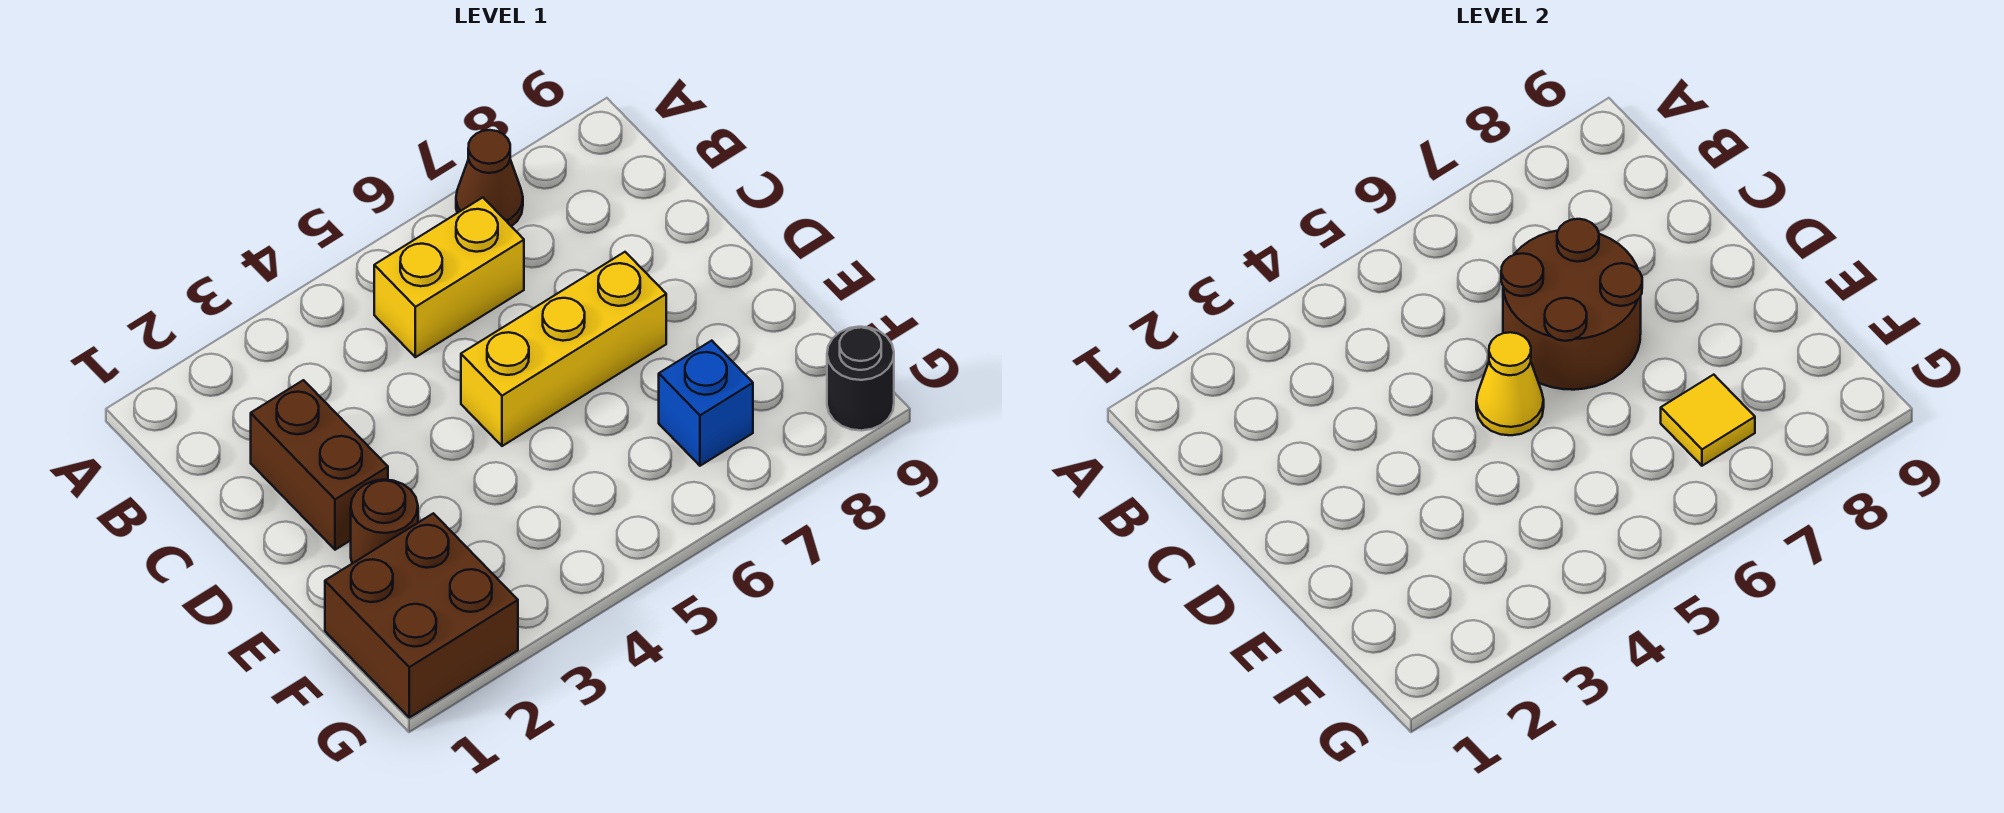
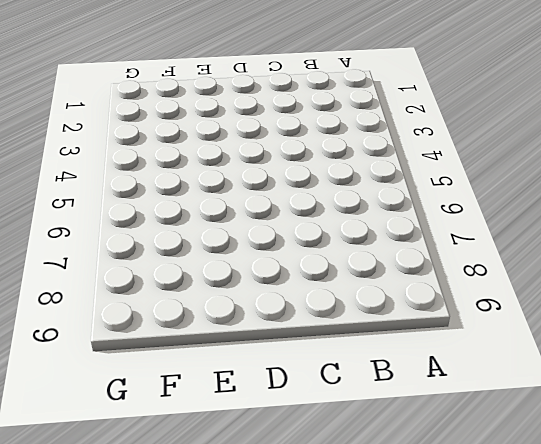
none -> brown 1x1 cone [456,130,523,226]
none -> yellow 1x2 brick [374,198,524,357]

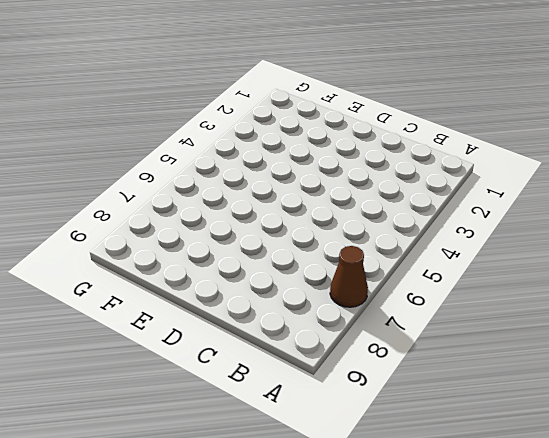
none -> yellow 1x2 brick [374,198,524,357]
none -> brown 1x2 brick [251,380,388,550]

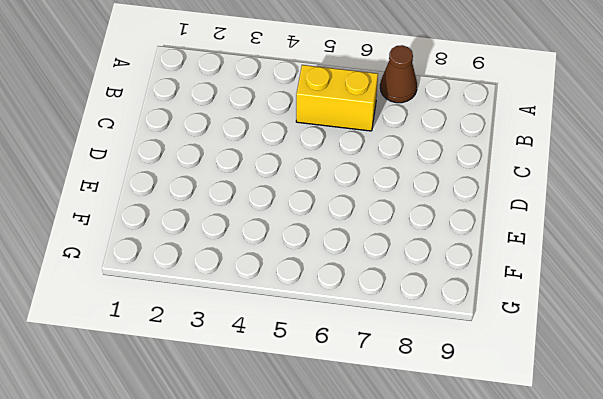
none -> brown 1x2 brick [251,380,388,550]
none -> yellow 1x3 brick [461,252,666,446]

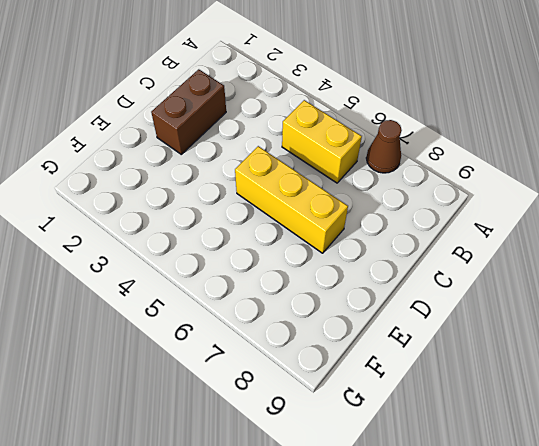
none -> brown 1x1 round brick [351,480,418,563]
none -> brown 2x2 brick [325,513,518,718]

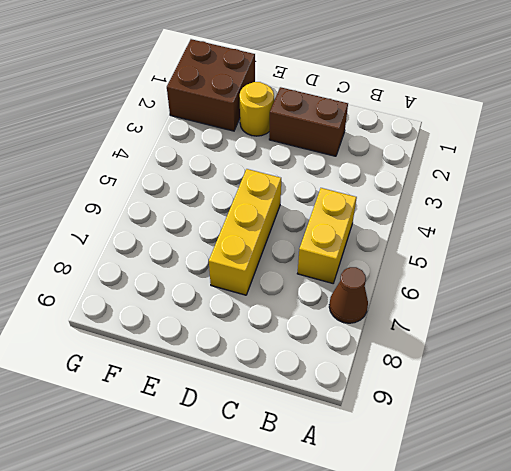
yellow 1x1 round brick [240,82,274,136] -> brown 1x1 round brick [351,480,418,563]
none -> blue 1x1 brick [659,341,753,466]
none -> black 1x1 round brick [827,327,894,431]

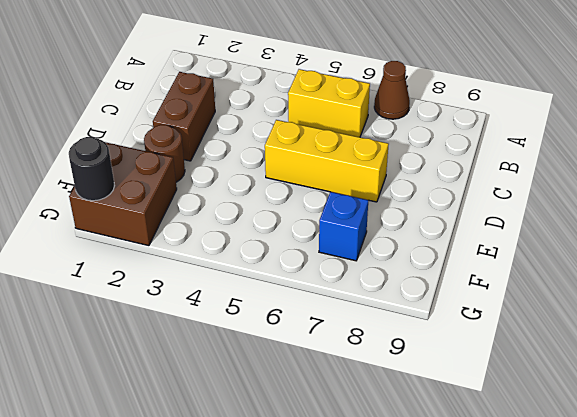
black 1x1 round brick [69,137,115,201] -> black 1x1 round brick moved to [827,327,894,431]
none -> brown 2x2 round brick [1501,219,1642,390]
none -> yellow 1x1 cone [1476,332,1544,435]

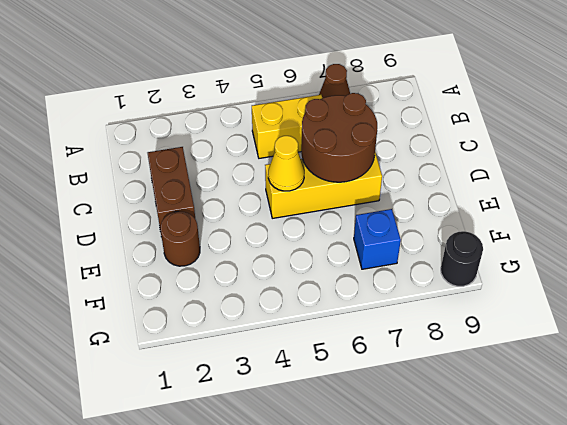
none -> brown 2x2 brick [325,513,518,718]
none -> yellow 1x1 tile [1661,375,1755,466]

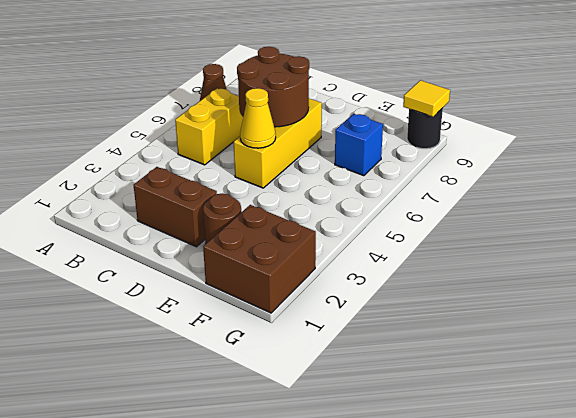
yellow 1x1 tile [403,80,450,117] -> yellow 1x1 tile moved to [1661,375,1755,466]

